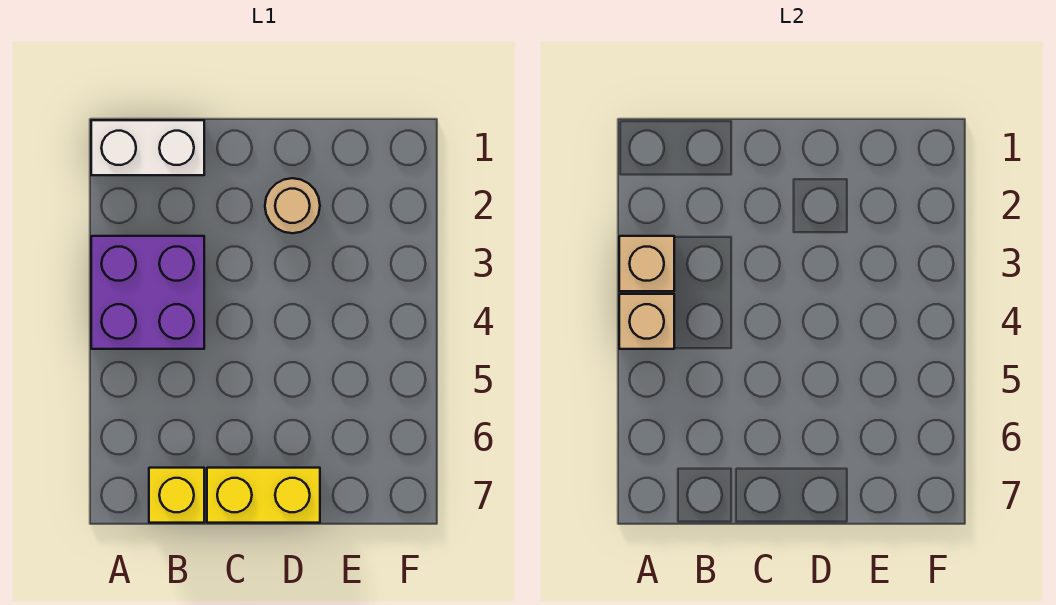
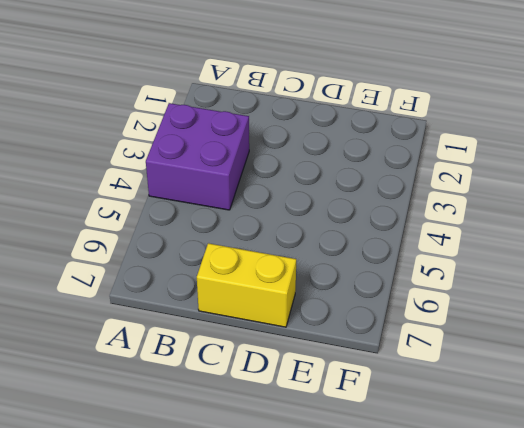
none -> white 1x2 brick [91,120,204,175]
none -> yellow 1x1 brick [149,468,204,523]

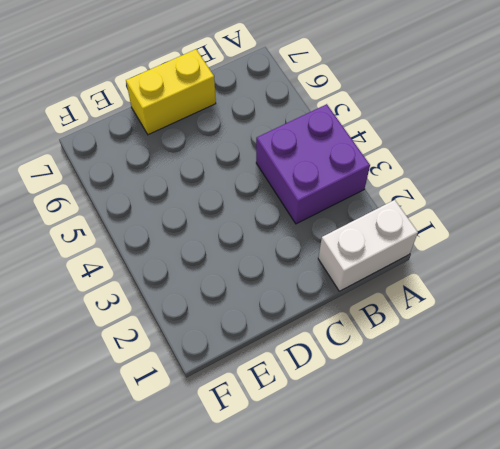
none -> yellow 1x1 brick [149,468,204,523]
none -> tan 1x1 round brick [265,178,320,233]

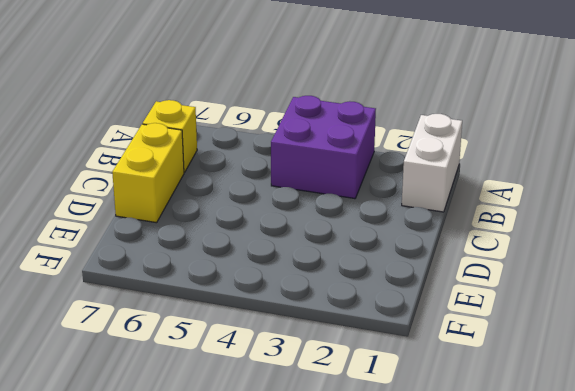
none -> tan 1x1 round brick [265,178,320,233]
none -> tan 1x1 brick [619,236,674,291]

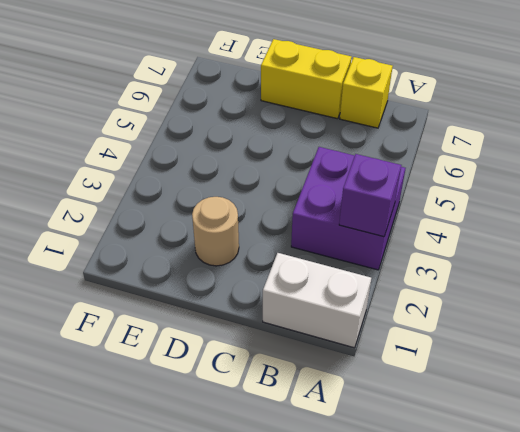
purple 1x1 brick [339,154,401,237] -> tan 1x1 brick [619,236,674,291]
none -> tan 1x1 brick [619,294,674,349]

